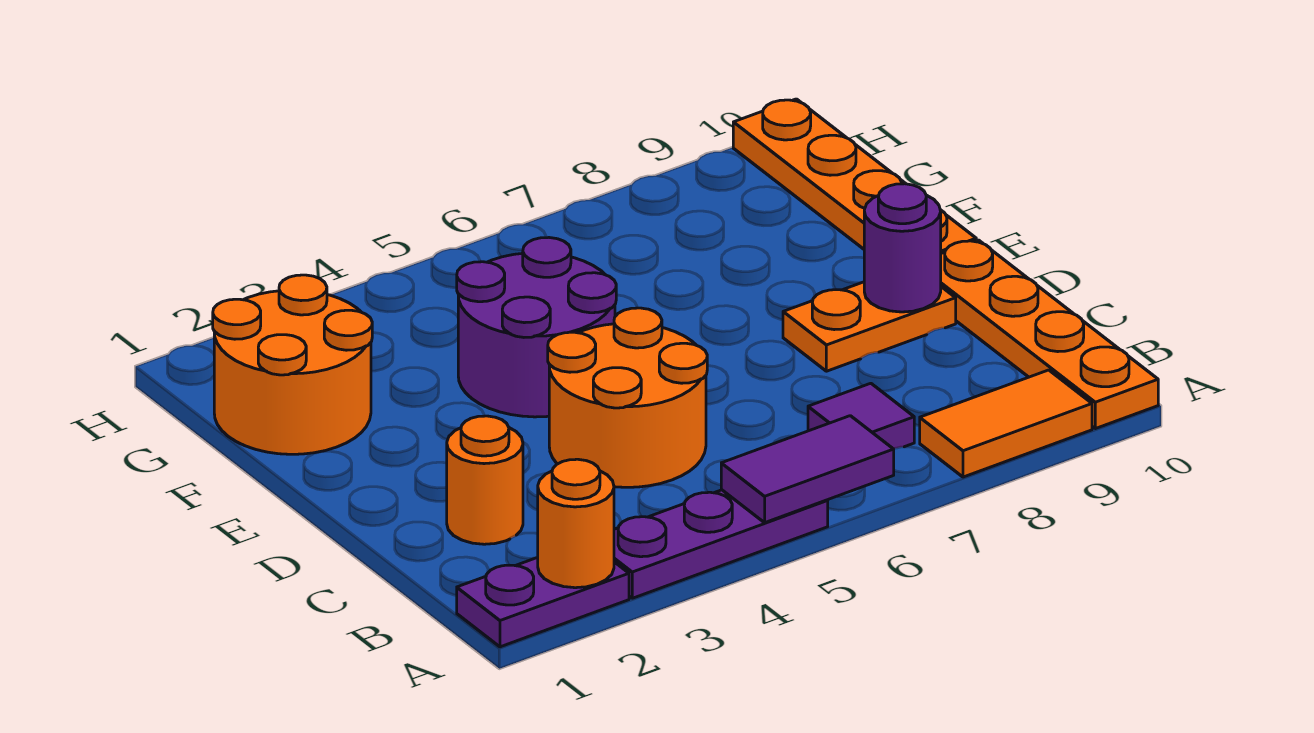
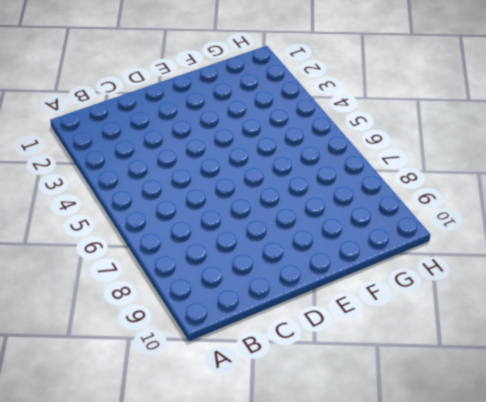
none -> purple 1x2 plate [457,557,629,647]
none -> purple 1x3 plate [614,490,828,598]
none -> orange 1x2 tile [920,370,1092,477]

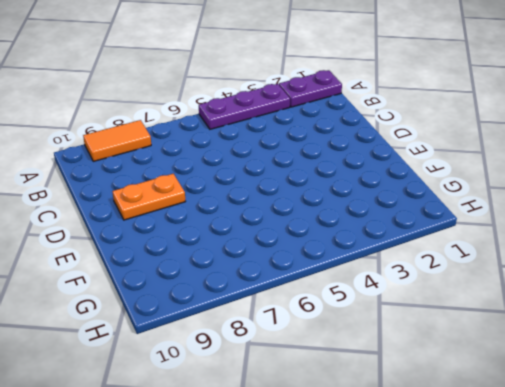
none -> orange 1x4 plate [941,240,1158,429]
none -> purple 1x1 tile [808,383,914,449]
none -> orange 1x1 round brick [447,416,523,544]

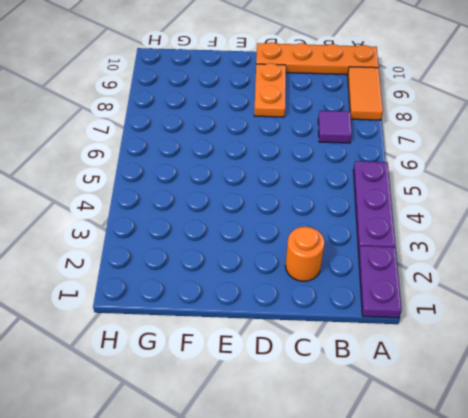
none -> orange 2x2 round brick [548,308,707,487]
none -> purple 2x2 round brick [457,238,616,417]
none -> orange 1x4 plate [733,99,976,253]

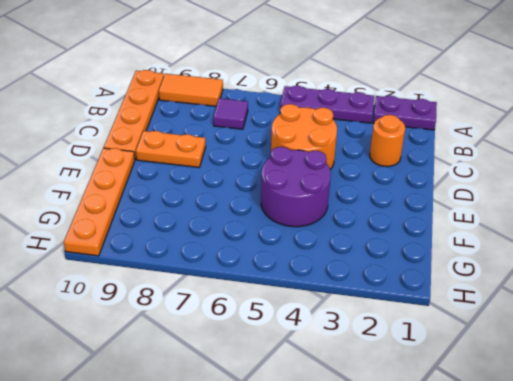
none -> orange 2x2 round brick [213,275,372,454]
none -> orange 1x1 round brick [538,459,614,588]
none -> purple 1x2 tile [721,416,894,523]

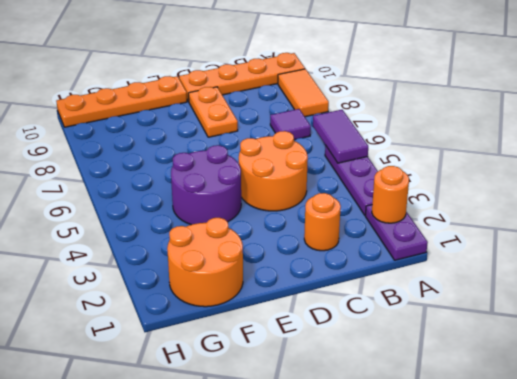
none -> purple 1x1 round brick [864,184,941,312]

